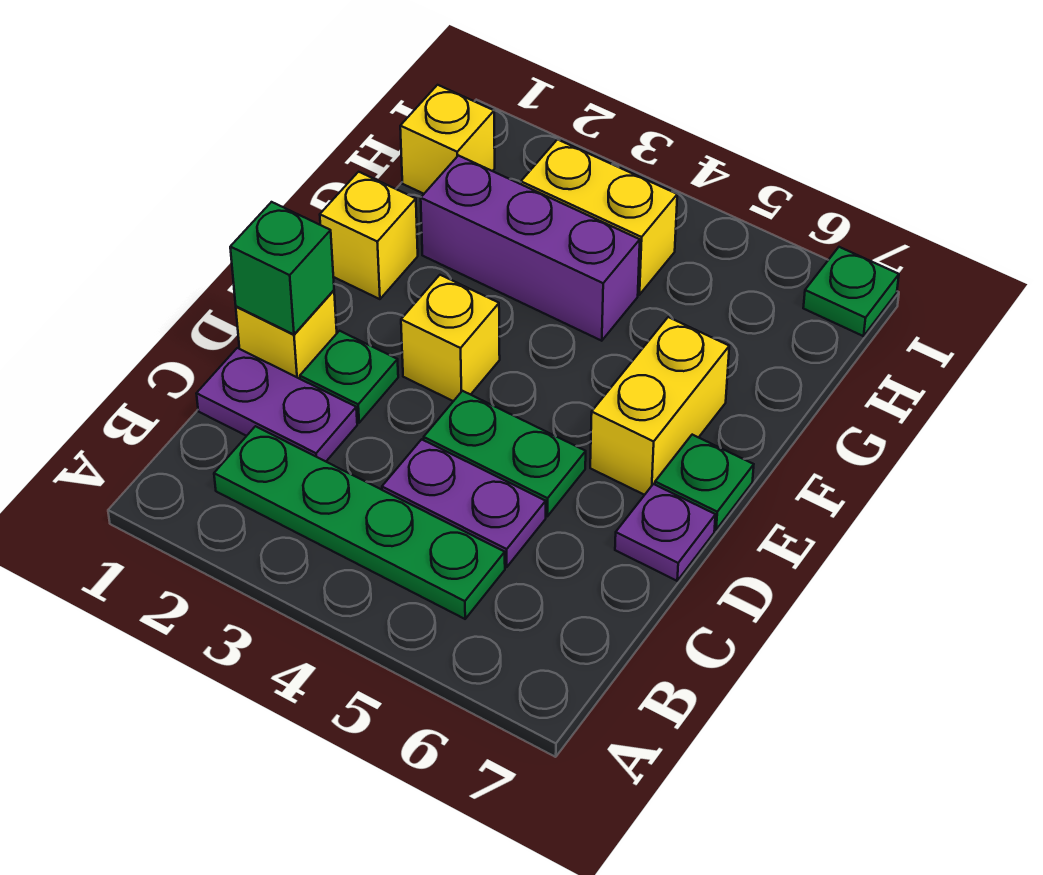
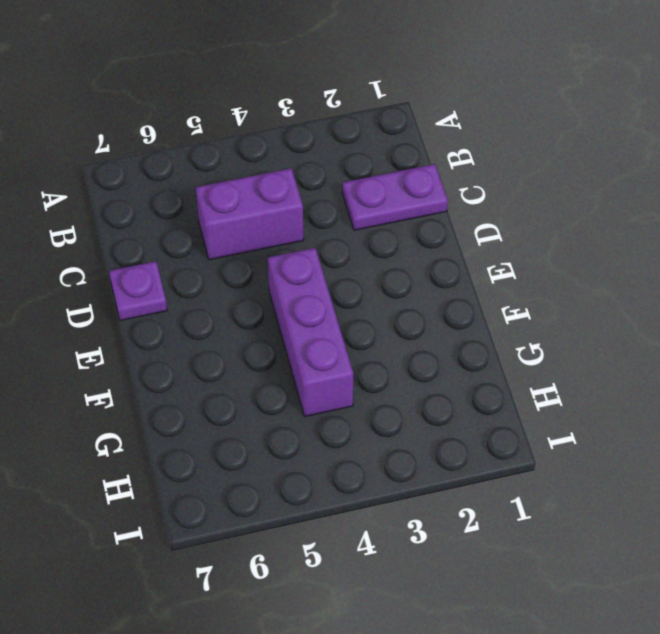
purple 1x2 brick [196,168,304,260] -> purple 1x2 plate [382,439,546,567]
purple 1x3 brick [268,248,353,416] -> purple 1x3 brick turned to [421,156,640,341]
none -> green 1x4 plate [214,426,505,619]
none -> yellow 1x1 brick [236,290,337,379]
none -> green 1x1 plate [300,331,398,423]

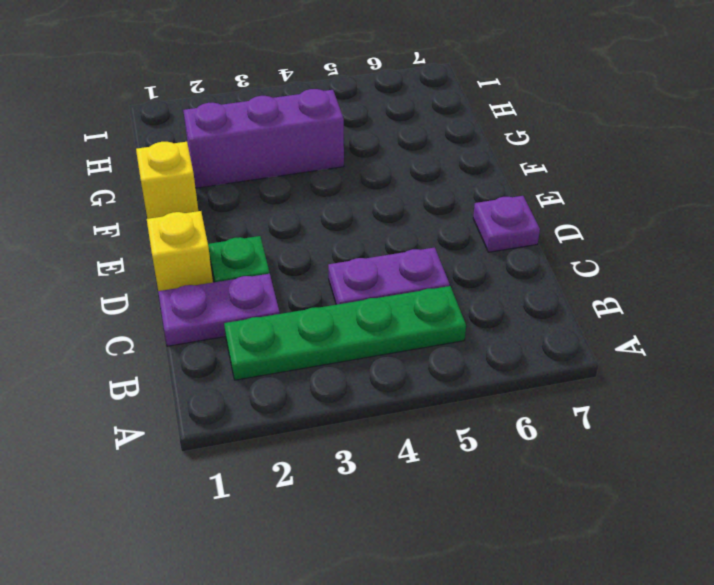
none -> green 1x2 plate [424,391,586,516]
none -> yellow 1x1 brick [401,275,500,401]
none -> yellow 1x2 brick [590,317,729,495]

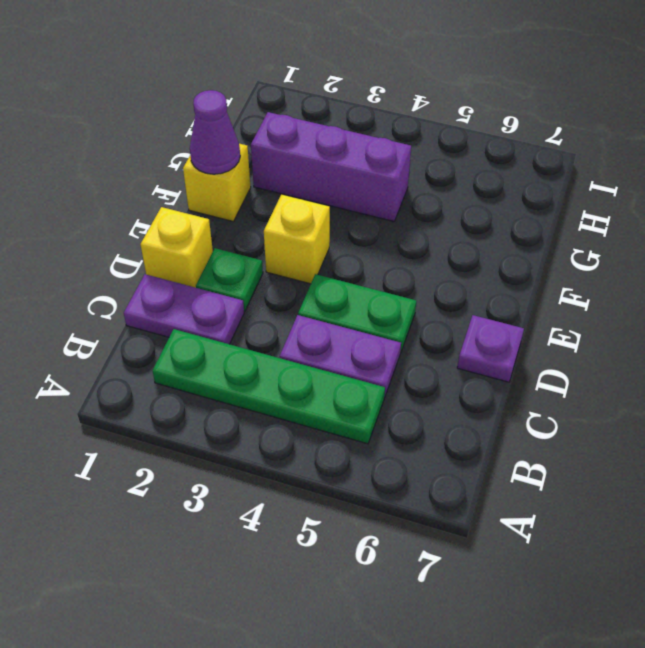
purple 1x1 cone [190,90,240,174] -> none
none -> yellow 1x2 brick [590,317,729,495]
none -> green 1x1 plate [655,435,754,530]
none -> yellow 1x1 brick [400,85,495,194]

